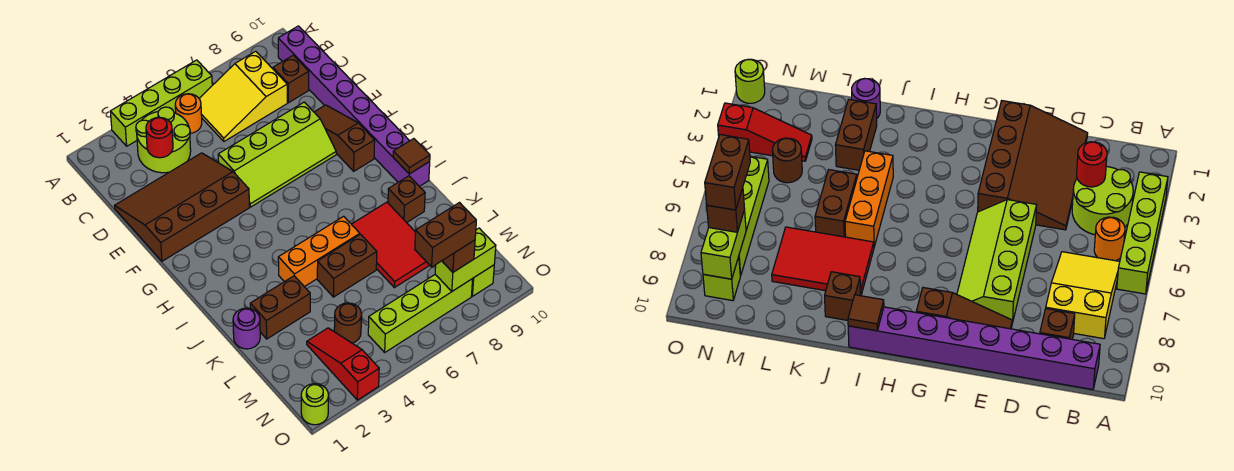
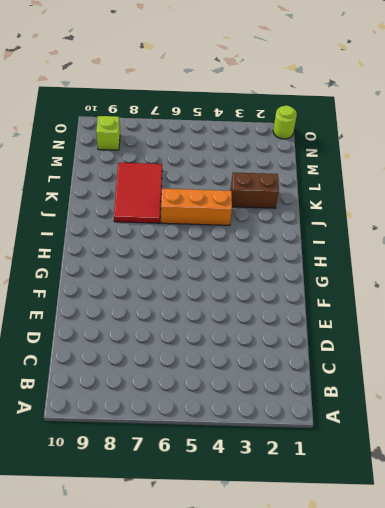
none -> lime 1x4 brick [110,60,212,146]
none -> lime 2x2 round brick [136,107,191,173]
none -> orange 1x1 round brick [175,94,202,133]

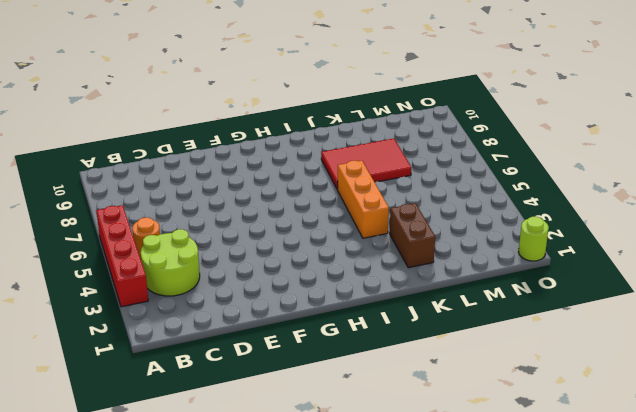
red 1x4 brick [96,205,148,307] -> lime 1x4 brick [110,60,212,146]
none -> yellow 2x3 slope [199,51,287,141]
none -> purple 1x8 brick [278,26,430,187]
none -> brown 1x1 brick [273,55,309,103]

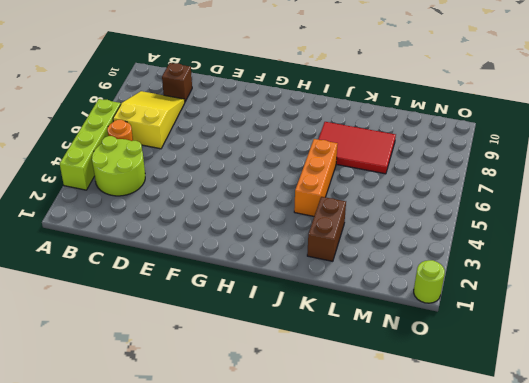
yellow 2x3 slope [113,91,185,149] -> yellow 2x3 slope turned to [199,51,287,141]
none -> purple 1x8 brick [278,26,430,187]
none -> brown 3x4 slope [115,153,249,261]
none -> lime 2x4 slope [218,102,336,207]

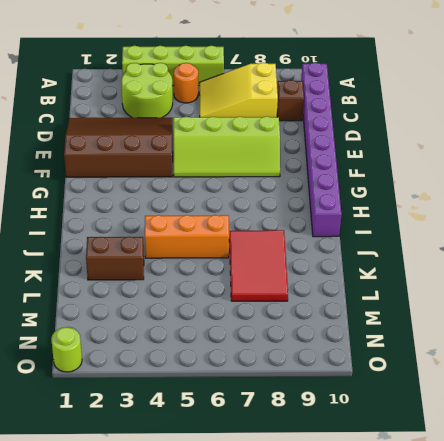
none -> brown 1x3 slope [314,105,375,171]
none -> brown 1x1 brick [388,176,425,223]
none -> purple 1x1 round brick [233,308,260,349]

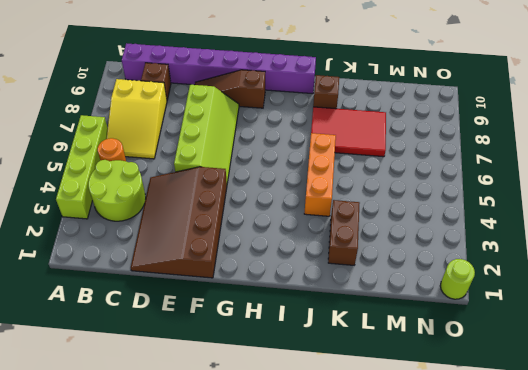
none -> purple 1x1 round brick [233,308,260,349]
none -> brown 1x2 brick [317,234,377,297]
none -> red 1x3 slope [307,328,379,400]

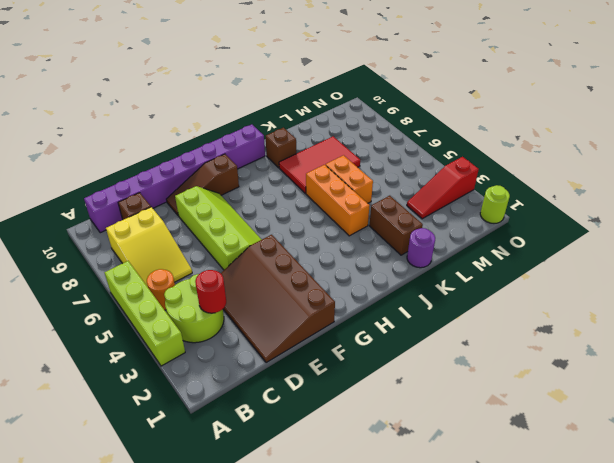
orange 1x2 brick [326,155,373,203] -> brown 1x2 brick [317,234,377,297]
none -> brown 1x1 round brick [334,303,361,343]
none -> lime 1x4 brick [368,275,473,352]
none -> lime 1x1 brick [472,265,494,296]

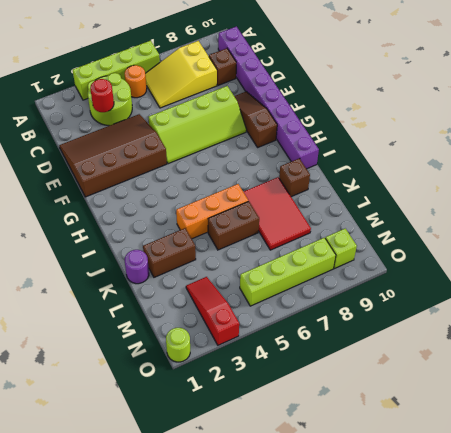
none -> brown 1x1 round brick [334,303,361,343]
none -> brown 1x1 tile [393,139,430,174]
none -> lime 1x2 brick [435,228,496,291]

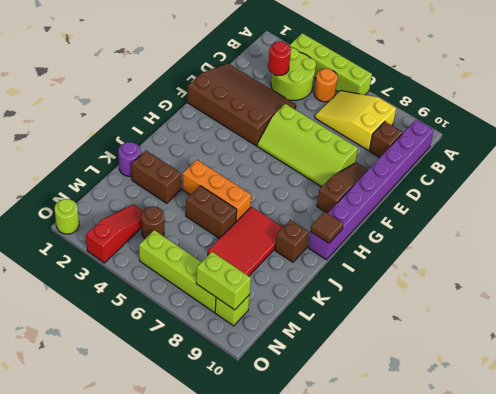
none -> brown 1x1 brick [442,240,475,272]
none -> brown 1x2 brick [415,203,476,267]

